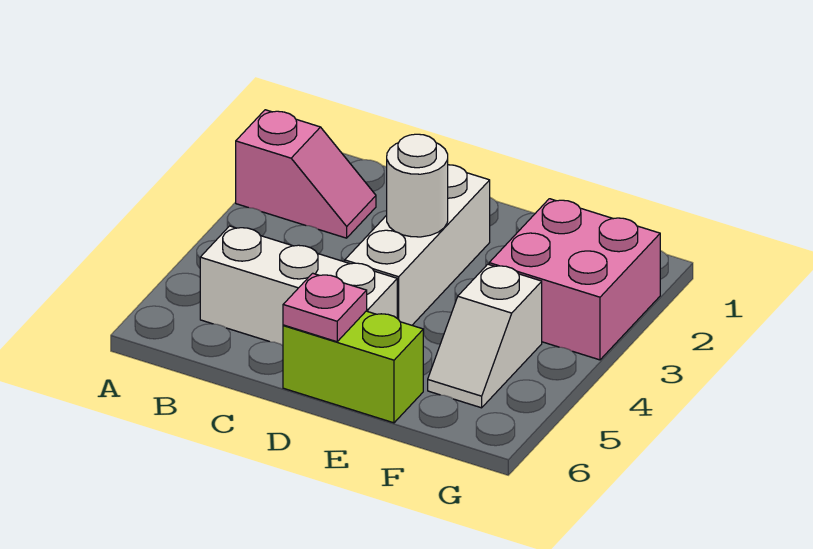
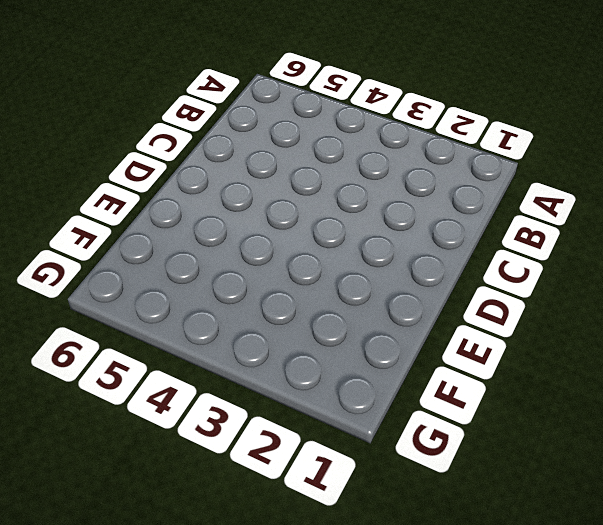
none -> pink 1x2 slope [236,110,376,238]
none -> white 1x3 brick [200,226,397,346]

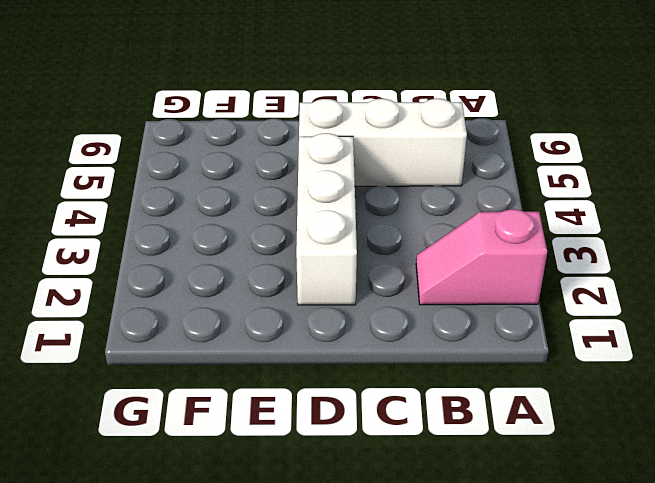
none -> lime 1x2 brick [283,311,423,423]
none -> pink 2x2 brick [489,199,660,360]

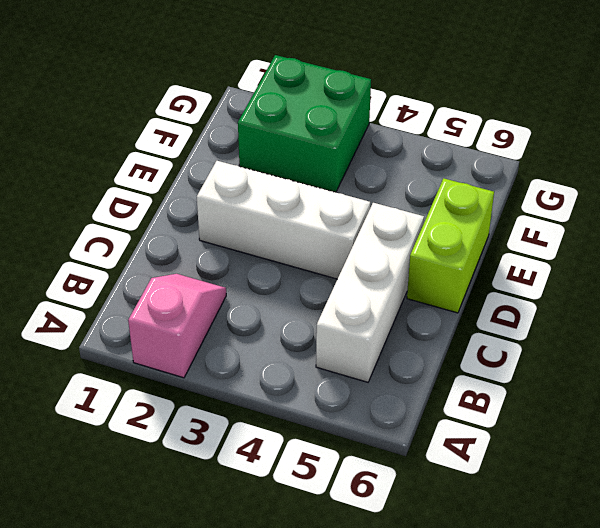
green 2x2 brick [238,55,371,192] -> pink 2x2 brick [489,199,660,360]
none -> white 1x2 slope [428,264,542,408]
none -> white 1x1 round brick [387,134,448,237]

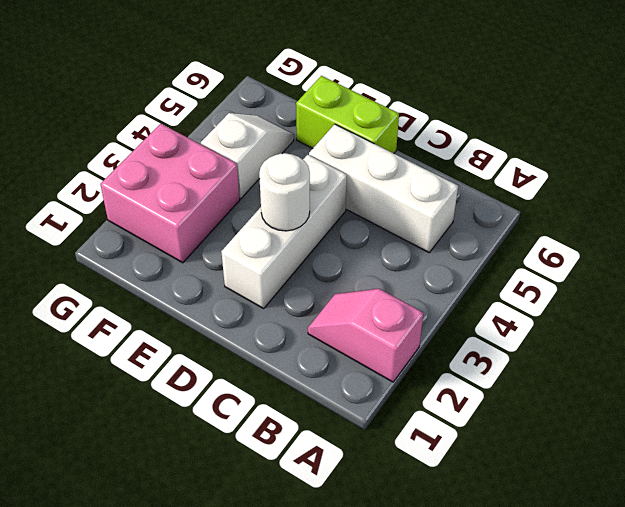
none -> pink 1x1 plate [283,273,367,342]

